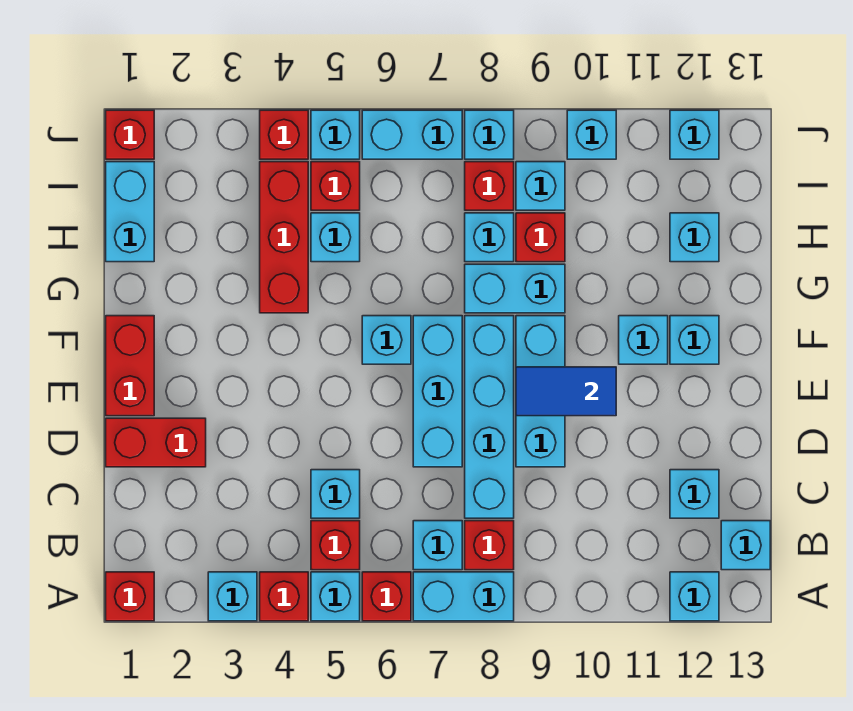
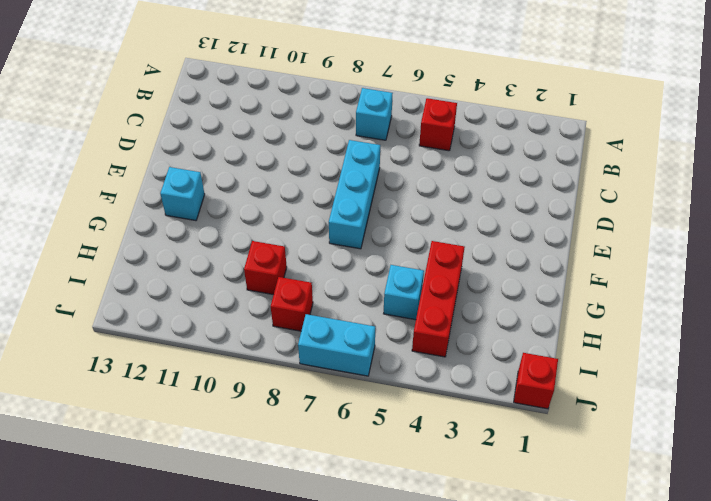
none -> red 1x1 brick [106,572,154,621]
none -> cyan 1x1 brick [208,572,257,621]
none -> red 1x1 brick [260,572,308,621]
none -> cyan 1x1 brick [311,572,360,621]

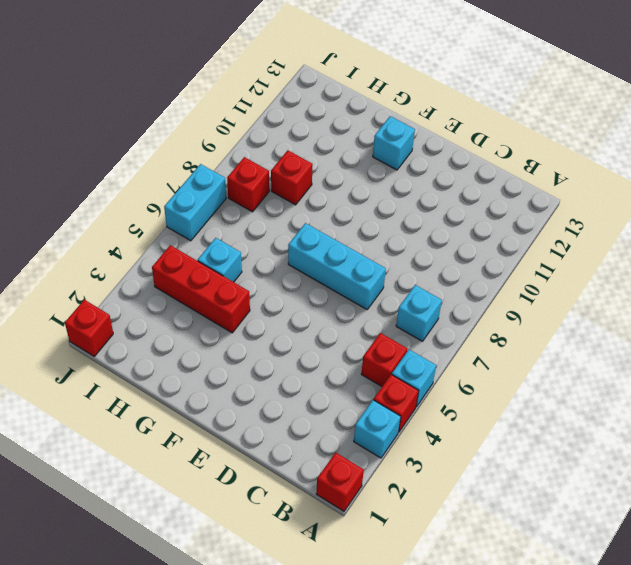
none -> red 1x1 brick [362,572,411,621]
none -> cyan 1x2 brick [413,572,514,621]
none -> cyan 1x1 brick [670,572,719,621]
none -> red 1x1 brick [465,521,514,570]

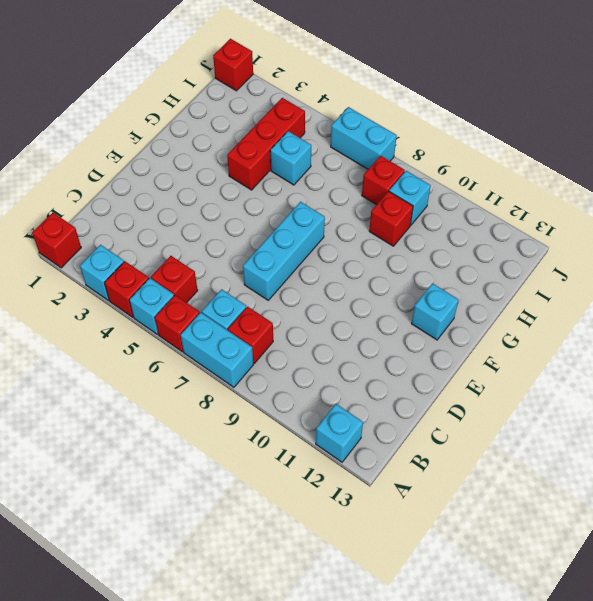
none -> cyan 1x1 brick [721,521,770,570]
none -> cyan 1x1 brick [311,470,360,518]
none -> cyan 1x4 brick [465,316,514,518]
none -> cyan 1x1 brick [670,470,719,518]

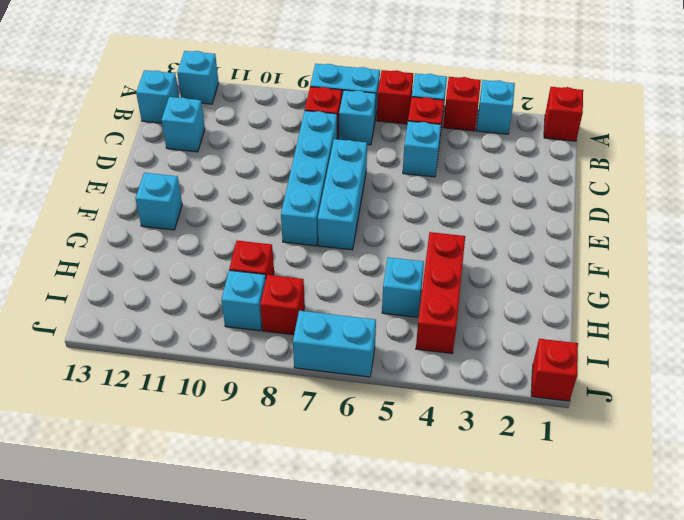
none -> red 1x2 brick [106,418,206,467]
none -> cyan 1x3 brick [516,316,565,467]
none -> red 1x2 brick [106,316,154,416]
none -> cyan 1x1 brick [362,316,411,364]

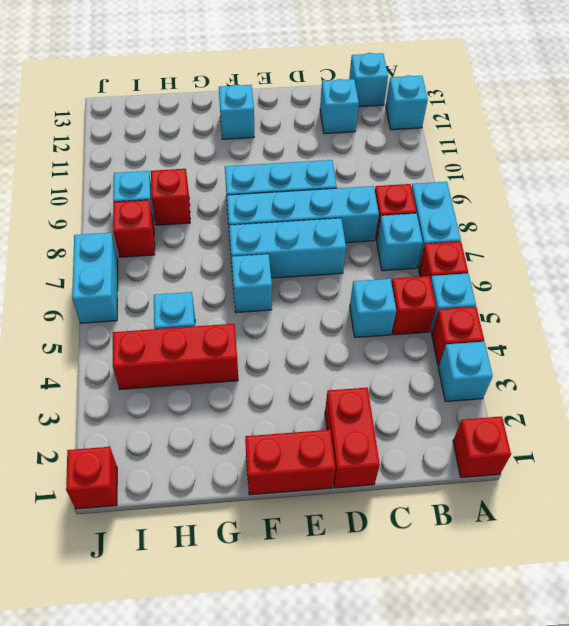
none -> cyan 1x1 brick [619,316,668,364]
none -> cyan 1x2 brick [465,264,565,313]
none -> cyan 1x2 brick [106,162,154,262]
none -> cyan 1x1 brick [465,213,514,262]

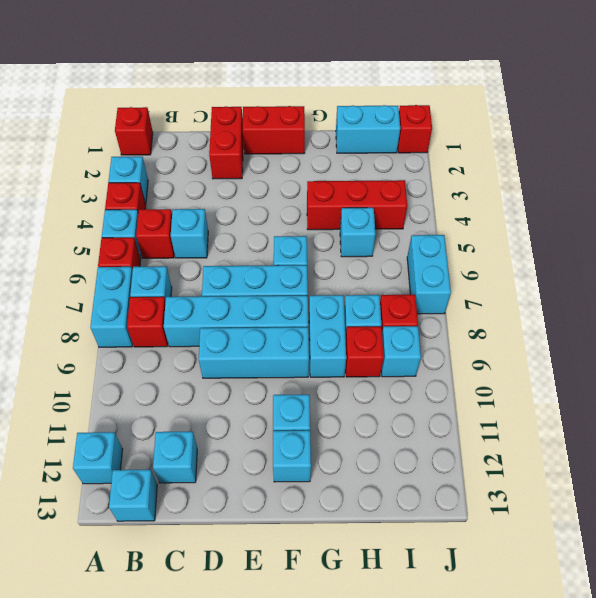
none -> cyan 1x1 brick [670,213,719,262]
none -> red 1x1 brick [311,162,360,210]
none -> red 1x1 brick [260,110,308,159]
none -> cyan 1x1 brick [311,110,360,159]

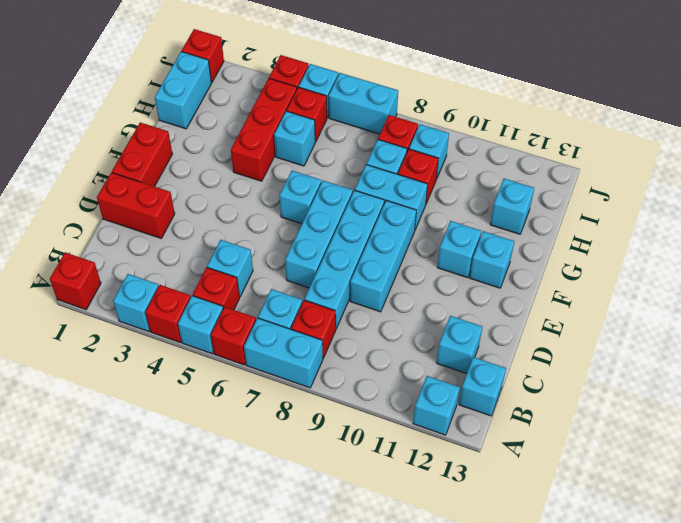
none -> cyan 1x1 brick [465,110,514,159]
none -> cyan 1x1 brick [567,110,616,159]
none -> cyan 1x1 brick [670,110,719,159]
none -> blue 1x2 tile [516,367,616,416]

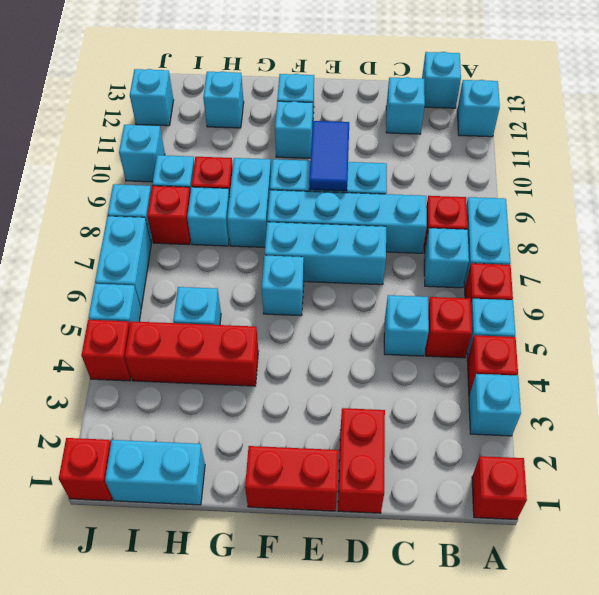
none -> red 1x1 brick [311,162,360,210]

